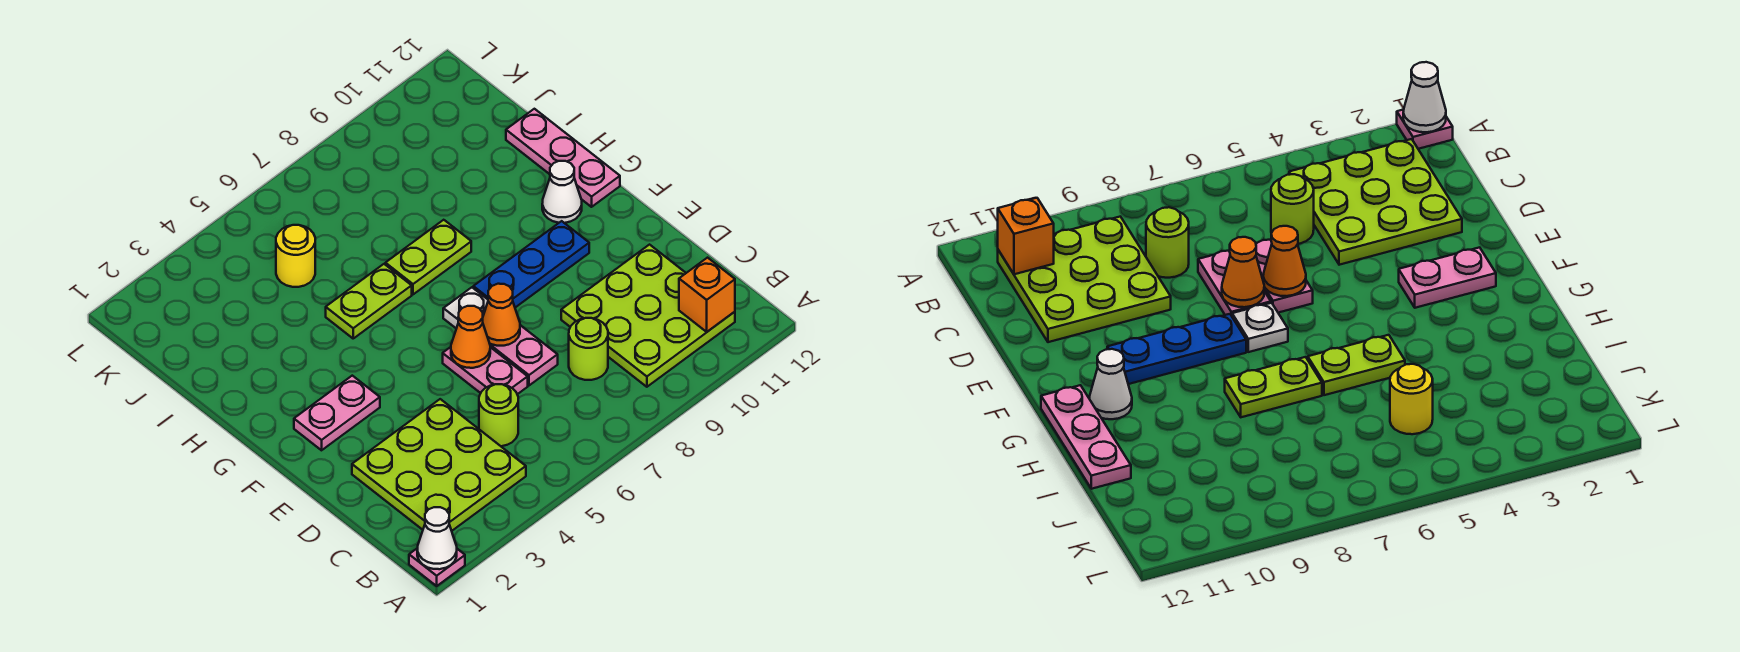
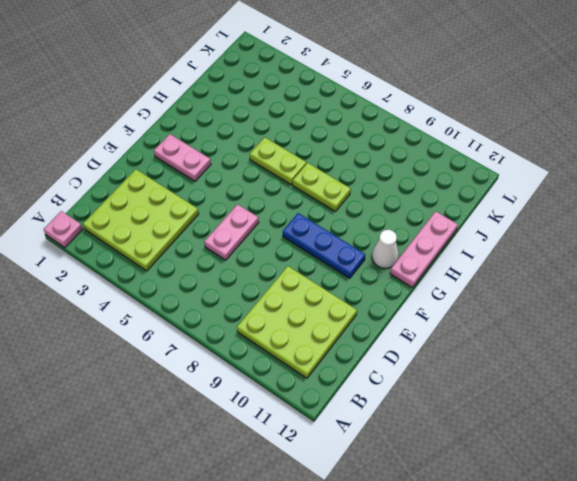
none -> lime 1x1 round brick [479,384,518,446]
none -> lime 1x1 round brick [569,318,608,380]
none -> pink 1x2 plate [490,325,558,385]

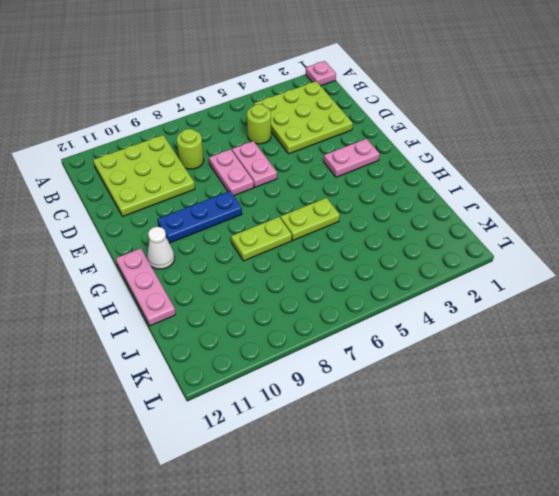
none -> white 1x1 plate [443,287,488,329]
none -> yellow 1x1 round brick [276,225,315,287]
none -> white 1x1 cone [417,507,457,569]

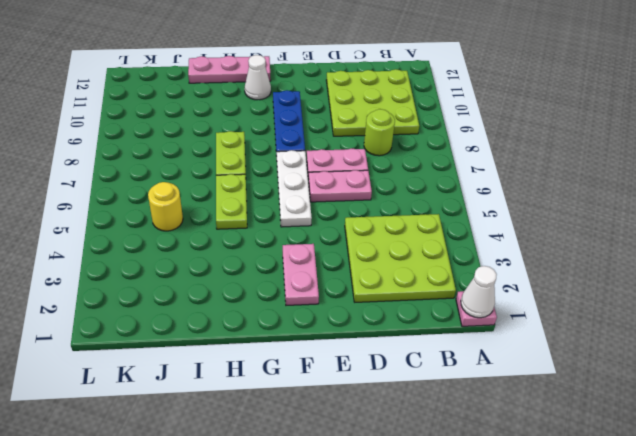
white 1x3 plate [277,150,312,227] -> white 1x1 plate [443,287,488,329]
none -> lime 1x1 round brick [479,384,518,446]
none -> orange 1x1 brick [679,258,735,332]
none -> orange 1x1 cone [451,306,490,368]

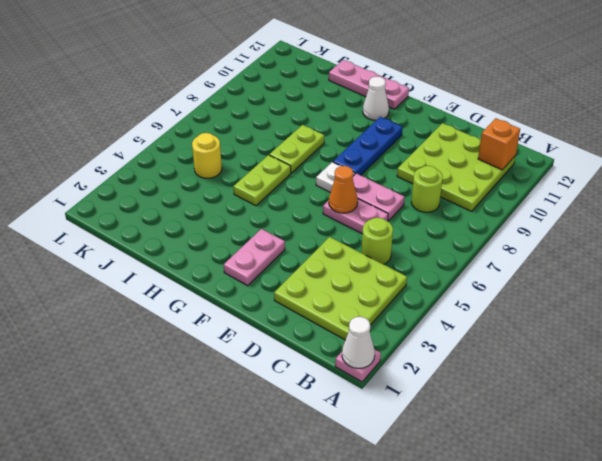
none -> orange 1x1 cone [483,284,520,346]

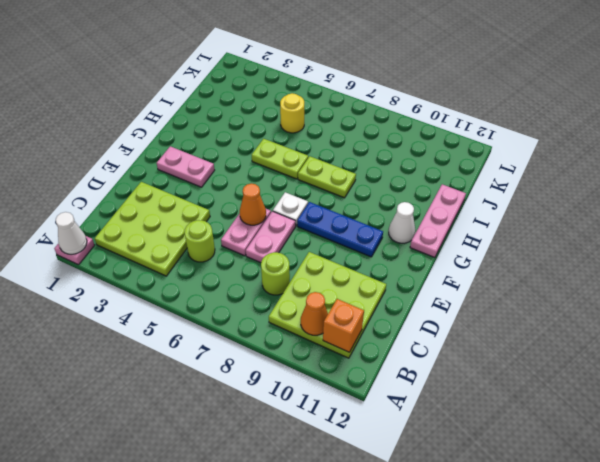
orange 1x1 cone [301,292,328,335] -> orange 1x1 cone moved to [483,284,520,346]

